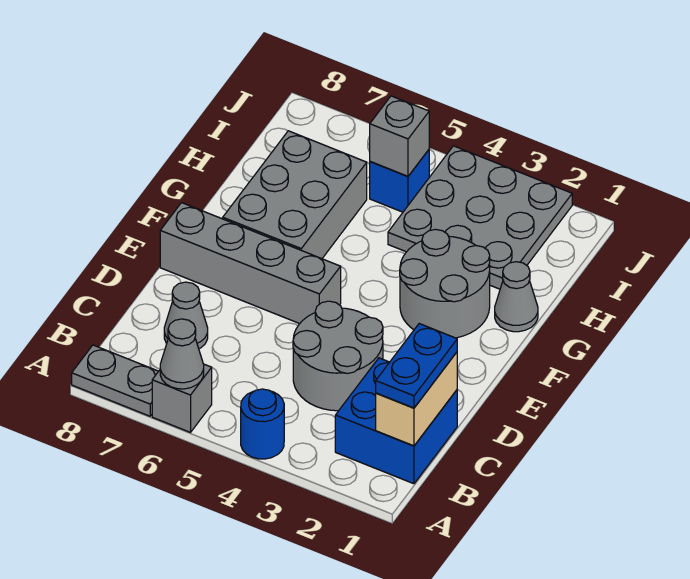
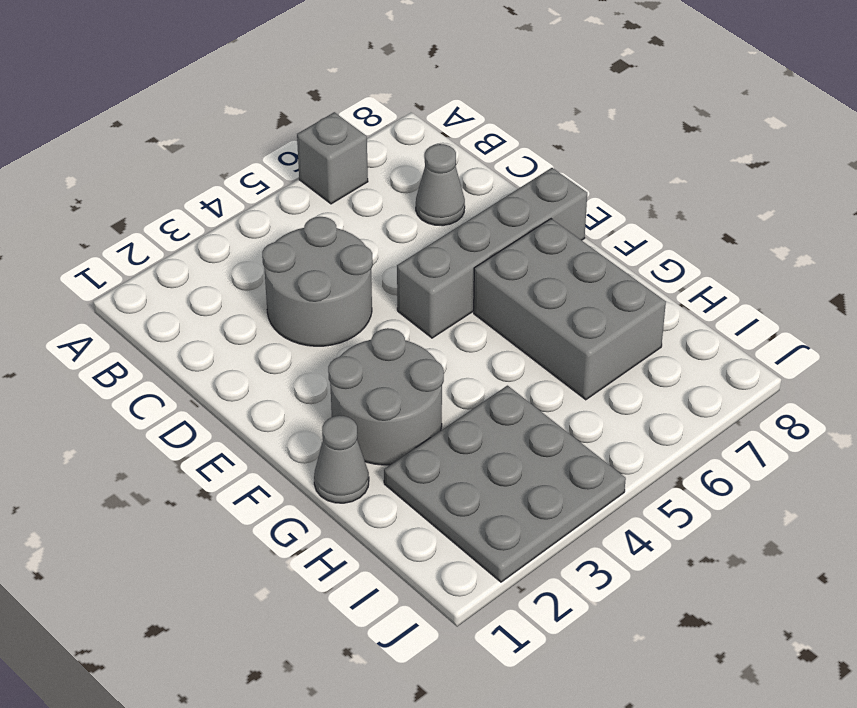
none -> blue 1x1 round brick [241,389,284,459]
none -> grey 1x2 plate [72,345,158,416]
none -> blue 2x2 brick [335,358,457,484]

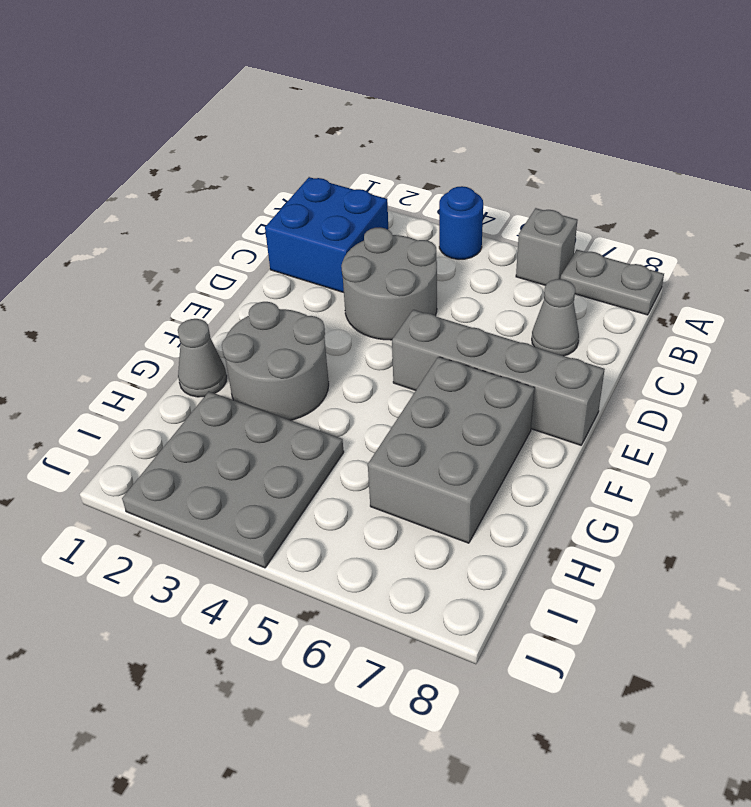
none -> blue 1x1 brick [370,150,429,212]
none -> grey 1x1 cone [160,319,204,389]
none -> tan 1x2 brick [376,352,457,446]

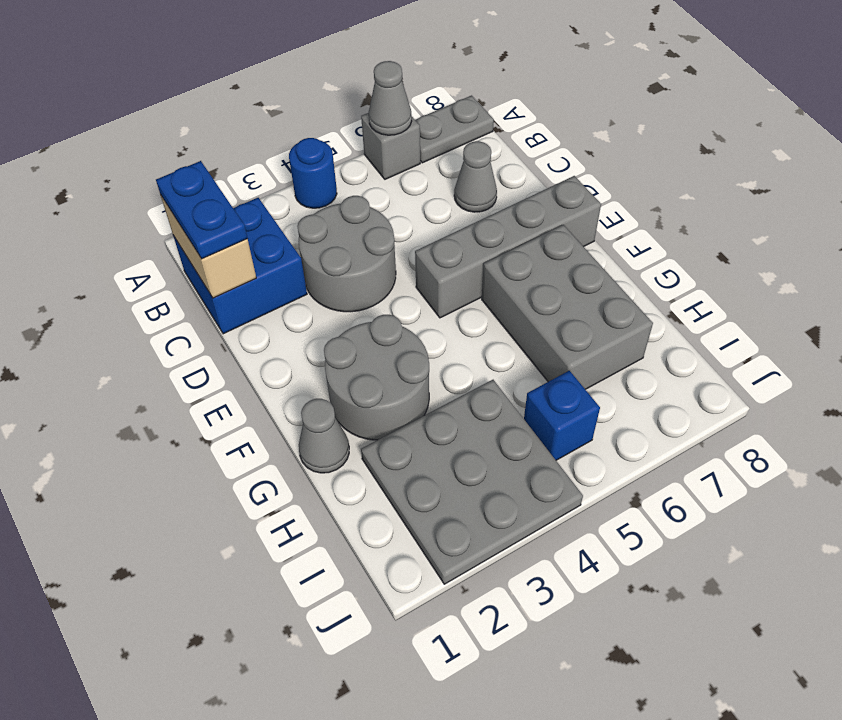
none -> grey 1x1 brick [370,96,429,176]

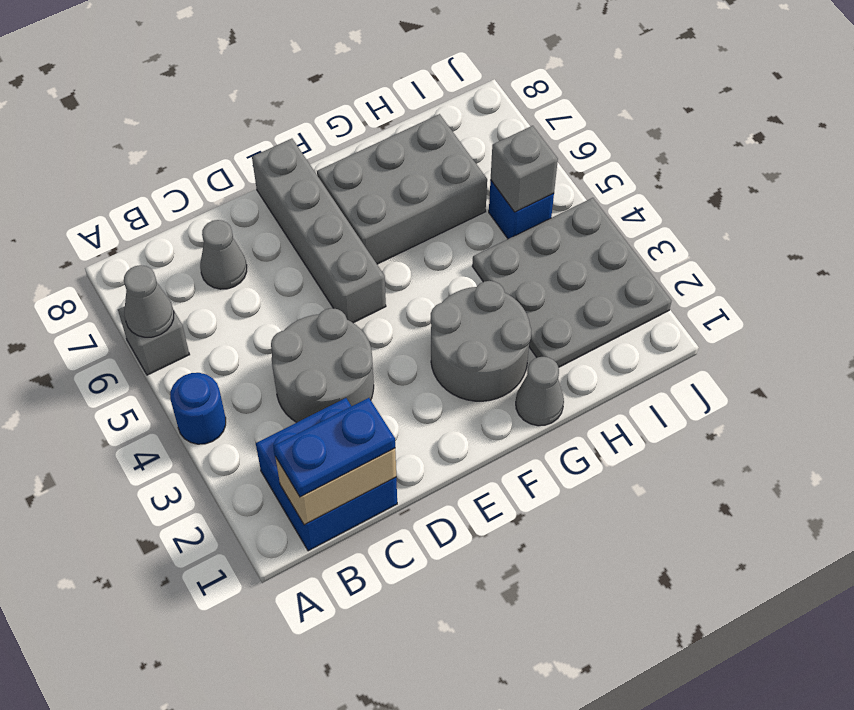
none -> grey 1x2 plate [72,345,158,416]

